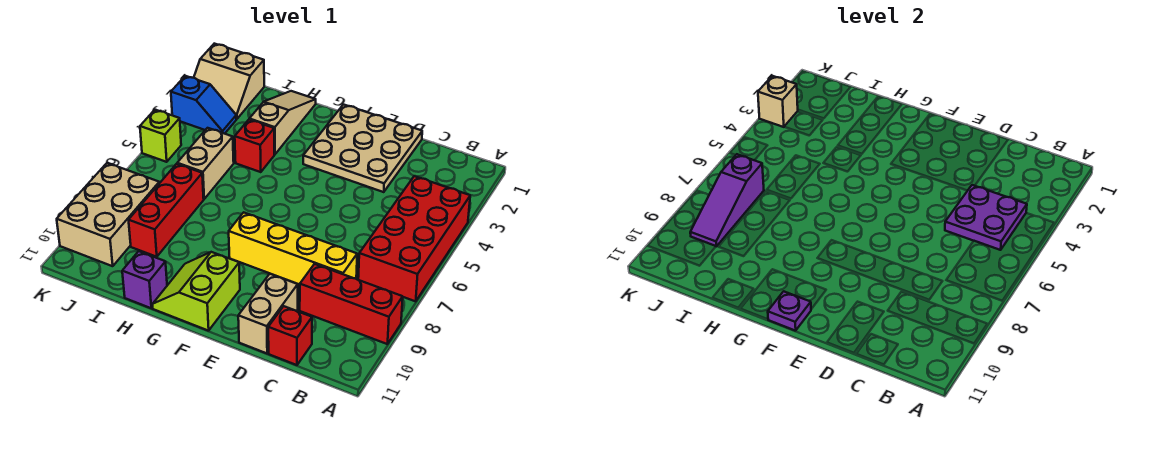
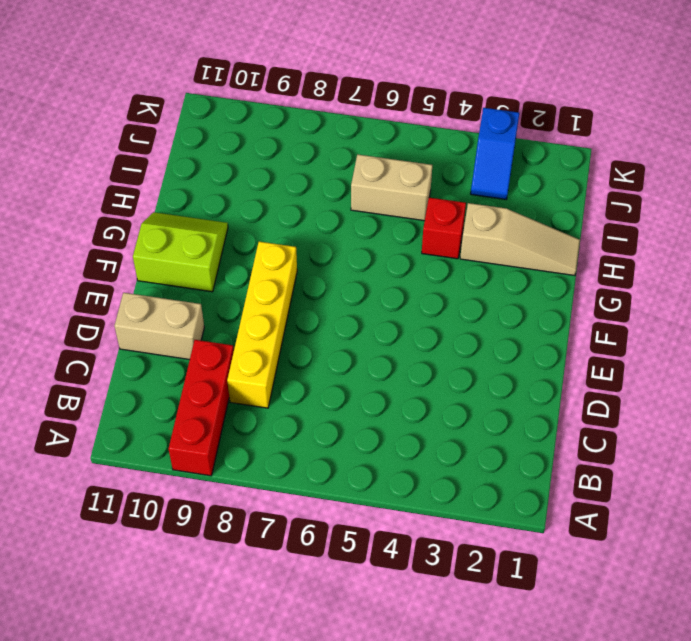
none -> red 2x4 brick [358,176,470,301]
none -> red 1x1 brick [268,306,312,365]
none -> tan 3x3 plate [303,105,422,192]

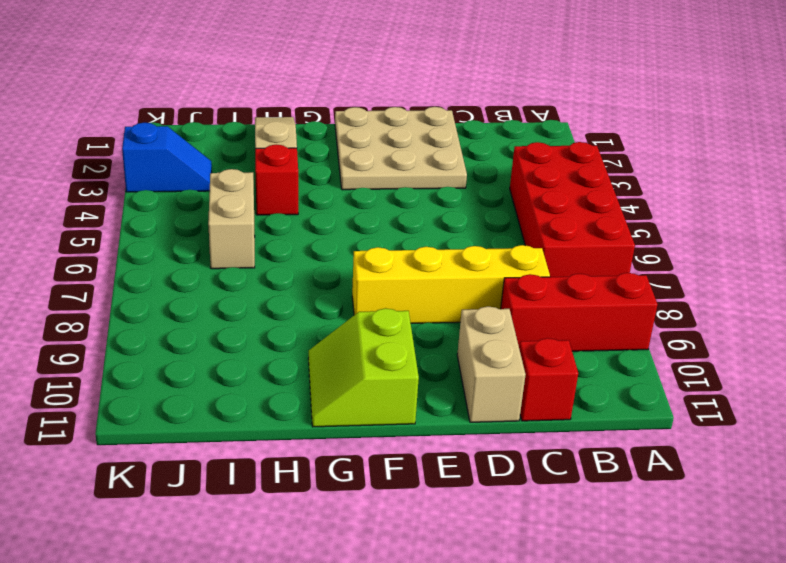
none -> purple 1x1 brick [122,251,167,308]
none -> red 1x3 brick [129,164,204,257]
none -> tan 2x2 slope [194,44,264,119]

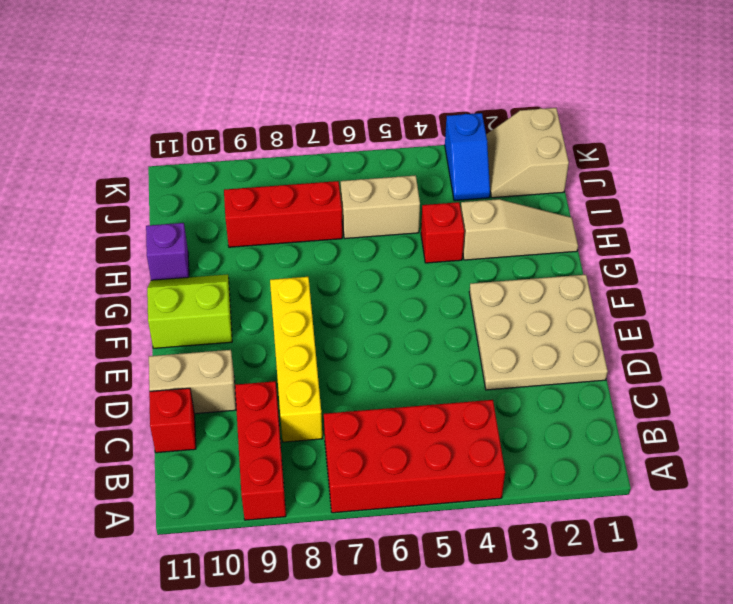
none -> tan 2x3 brick [57,163,159,266]
none -> lime 1x1 brick [140,110,181,162]
none -> purple 2x2 plate [945,185,1027,250]

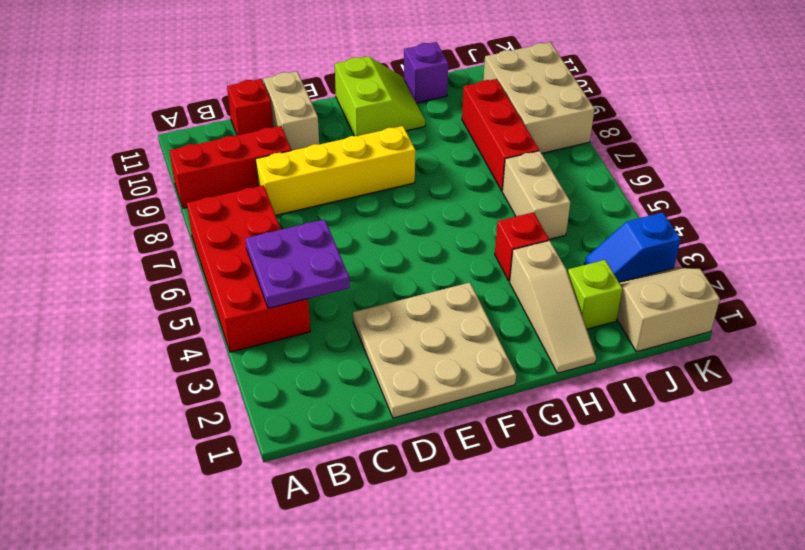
lime 1x1 brick [568,260,622,329] -> lime 1x1 brick moved to [140,110,181,162]
none -> purple 1x1 plate [768,291,811,331]
none -> purple 1x3 slope [690,154,764,246]
none -> tan 1x1 brick [758,76,798,127]

